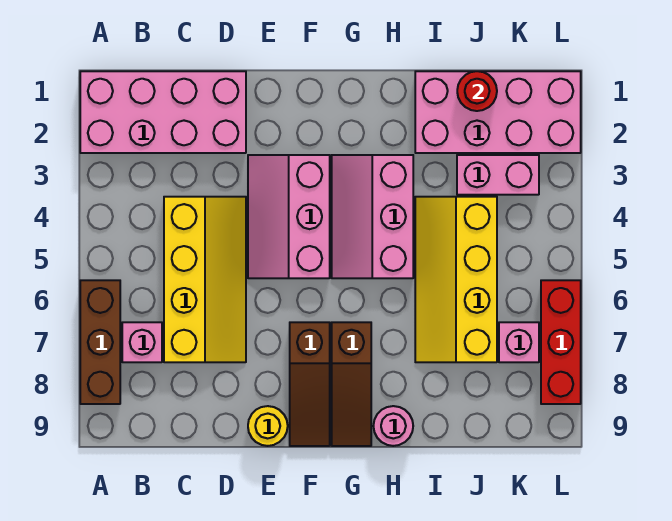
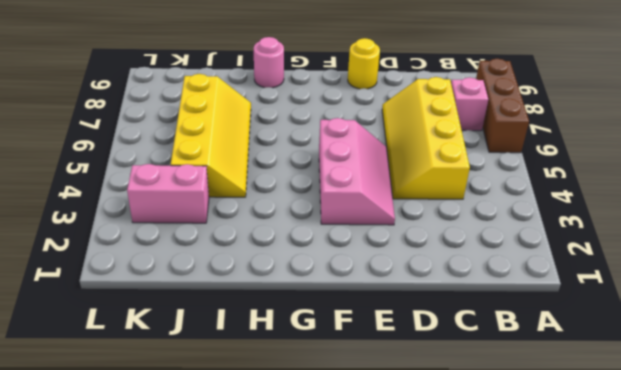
none -> pink 2x4 brick [80,71,246,153]
none -> brown 1x3 slope [290,322,330,446]
none -> pink 2x3 slope [332,155,413,278]

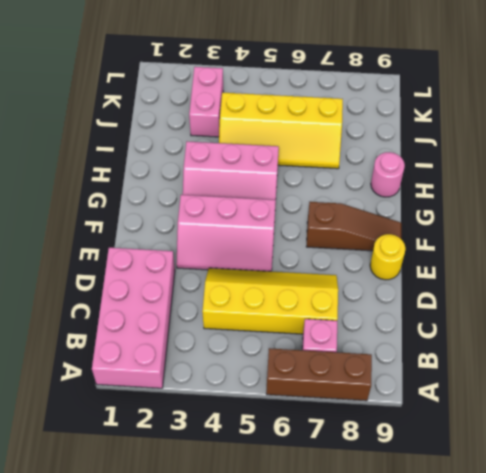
none -> brown 1x3 slope [332,322,371,446]
none -> pink 2x4 brick [415,71,581,153]
none -> pink 1x1 brick [499,322,539,362]

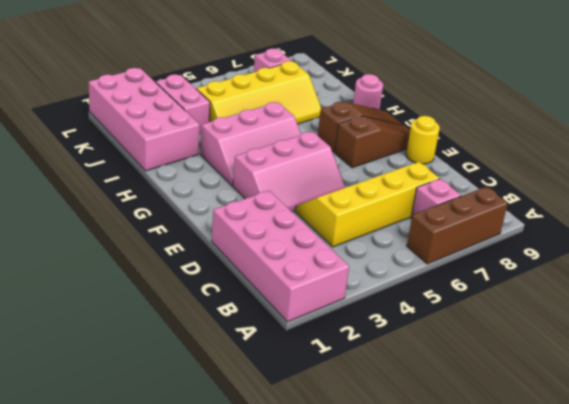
none -> red 1x3 brick [541,280,581,404]
none -> red 1x1 round brick [457,71,497,111]

